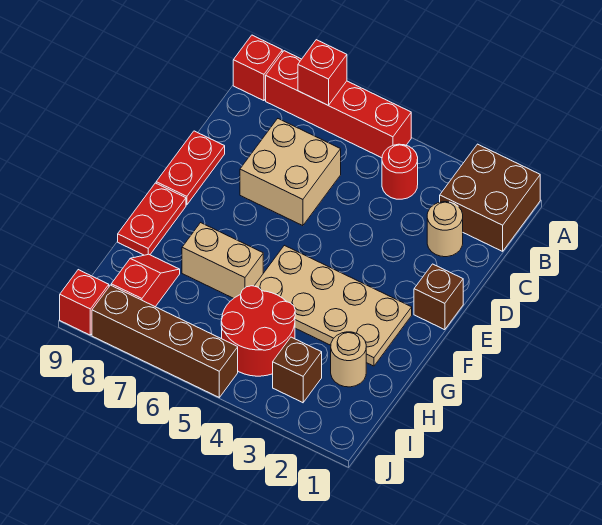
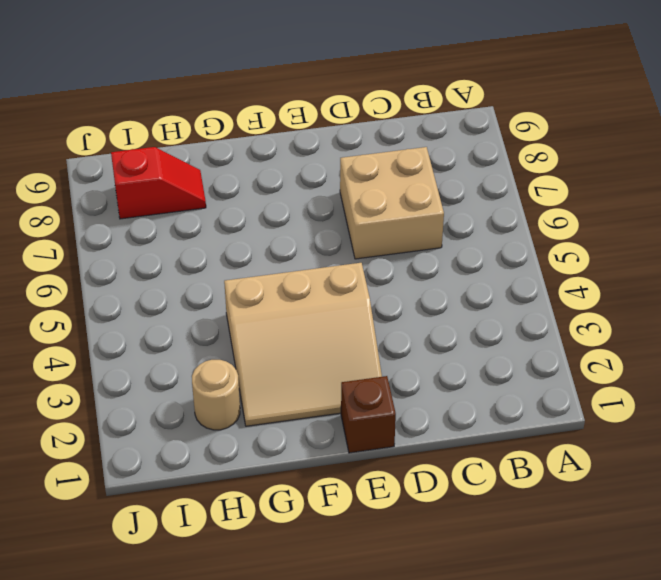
tan 3x3 slope [224,263,382,426] -> tan 2x4 plate [255,245,412,366]
none -> brown 2x2 brick [440,144,540,251]
none -> red 1x4 brick [266,51,411,158]
none -> red 1x1 brick [233,35,282,101]

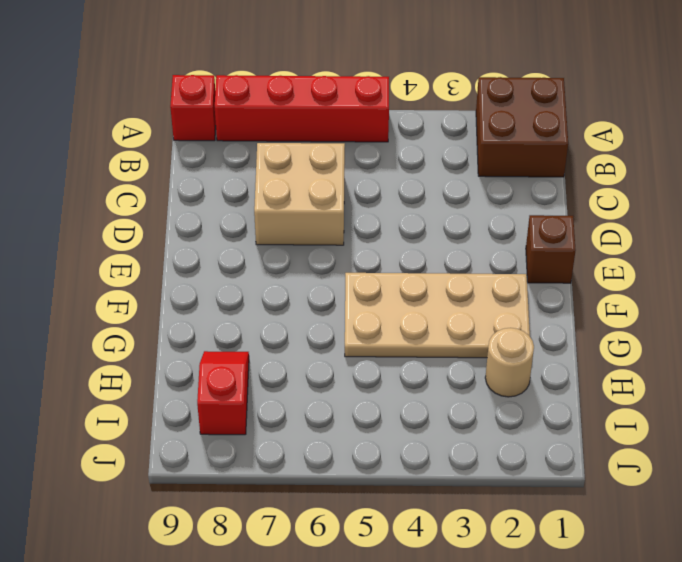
none -> red 1x1 round brick [382,144,418,199]
none -> tan 1x1 round brick [427,202,463,257]
none -> red 1x2 plate [156,131,225,205]

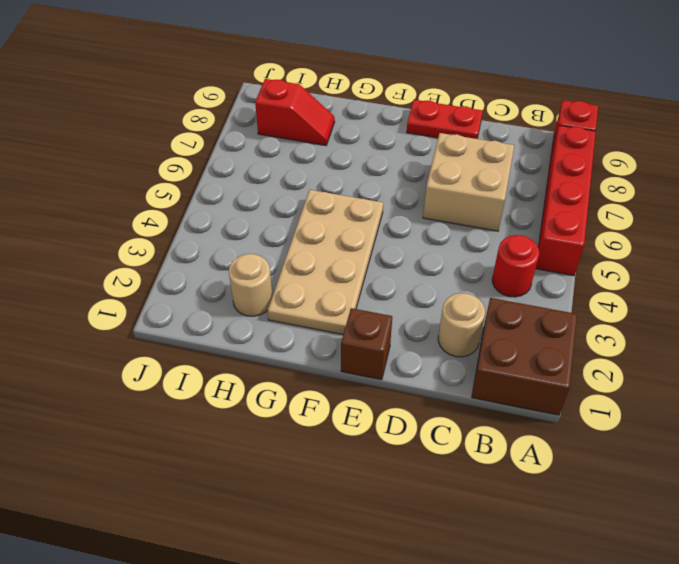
none -> red 1x2 plate [118,183,186,255]
none -> tan 1x2 brick [182,223,263,298]
none -> red 2x2 round brick [221,286,295,376]

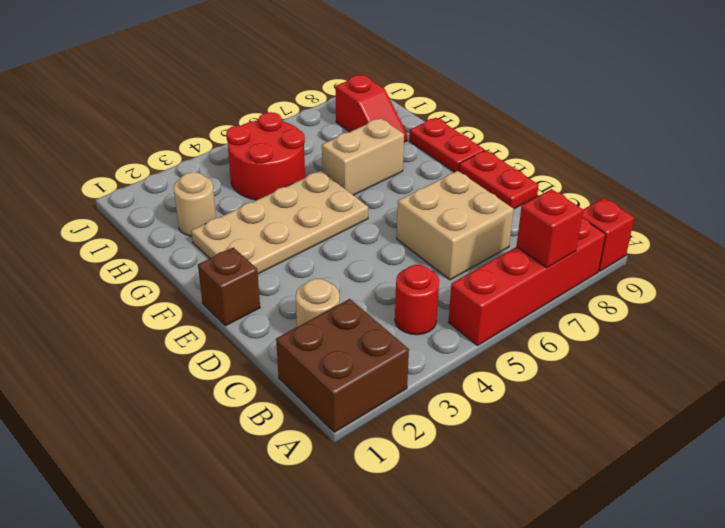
none -> brown 1x1 brick [273,337,322,403]
none -> brown 1x4 brick [92,285,238,397]
none -> red 1x1 brick [60,270,109,335]

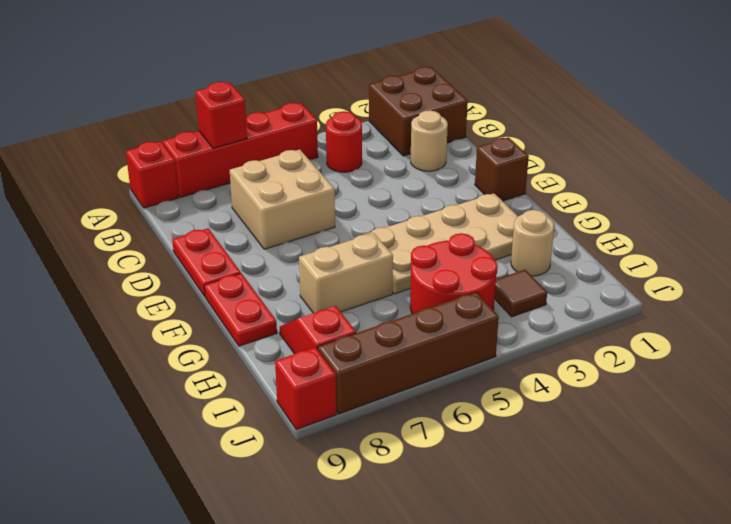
brown 1x1 tile [495,270,547,317] -> brown 1x1 brick [273,337,322,403]

